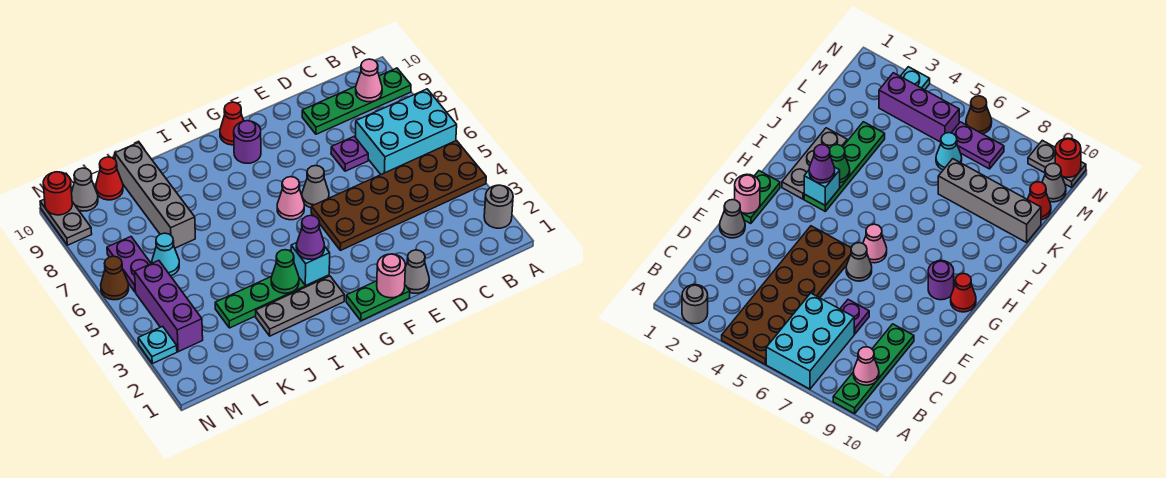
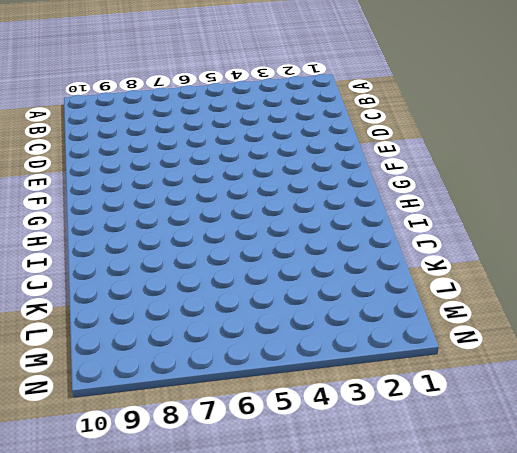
none -> grey 1x1 round brick [484,185,513,228]
none -> brown 2x6 plate [311,141,486,250]
none -> cyan 2x3 brick [356,89,457,174]

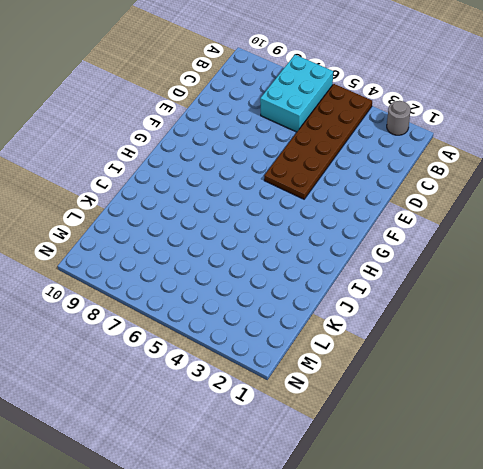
none -> green 1x4 plate [302,68,411,134]
none -> purple 1x1 plate [331,136,368,171]
none -> grey 1x1 cone [405,250,429,293]

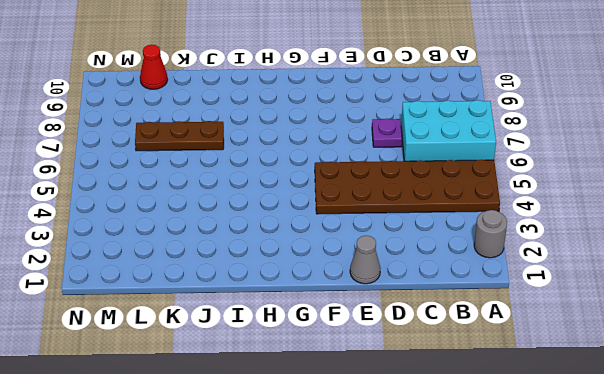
brown 1x3 plate [135,121,224,151] -> grey 1x4 brick [115,142,195,248]
none -> green 1x4 plate [302,68,411,134]
none -> green 1x2 plate [346,281,410,321]
none -> grey 1x1 cone [302,166,329,208]

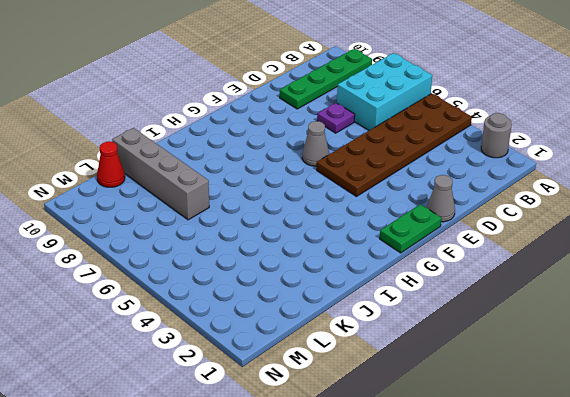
none -> pink 1x1 cone [277,177,304,220]
none -> purple 1x1 round brick [234,121,261,163]
none -> red 1x1 cone [220,102,244,145]

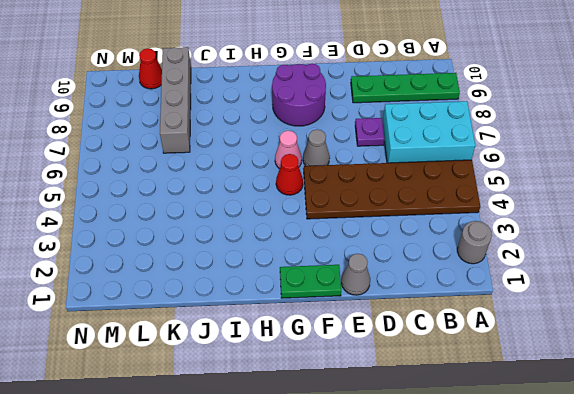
purple 2x2 round brick [272,64,326,126] -> purple 1x1 round brick [234,121,261,163]
red 1x1 cone [276,154,303,195] -> red 1x1 cone moved to [220,102,244,145]
none -> grey 1x3 plate [256,276,344,336]
none -> green 1x4 plate [215,275,329,328]
none -> cyan 1x1 cone [152,233,179,276]

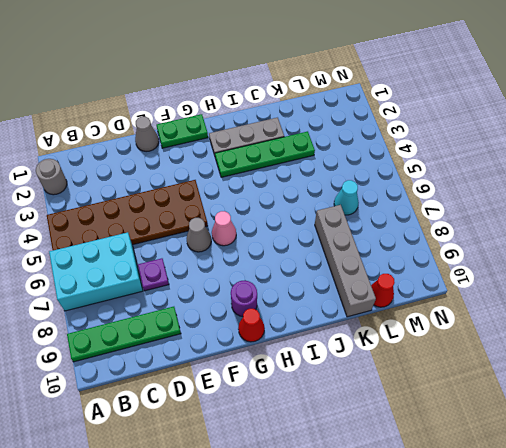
none -> purple 1x3 brick [135,260,203,352]
none -> purple 1x2 plate [107,237,151,292]
none -> grey 1x1 cone [72,168,98,211]

